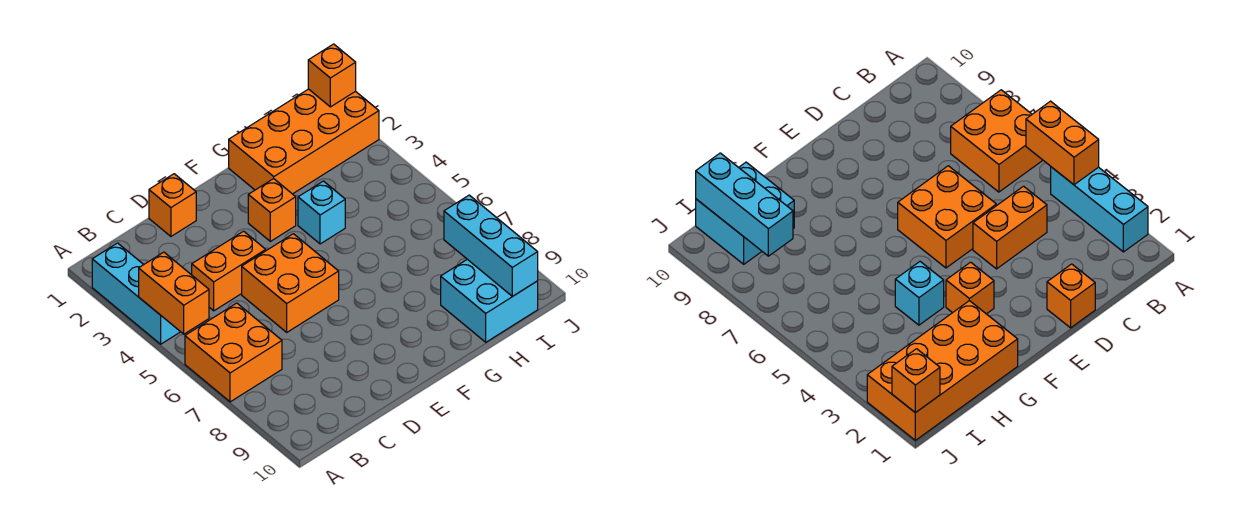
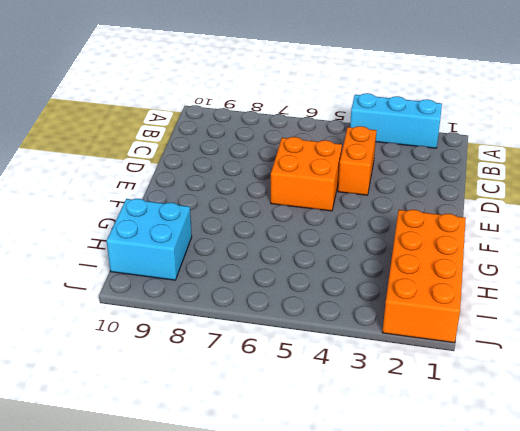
none -> orange 2x2 brick [185,303,282,402]
none -> orange 1x1 brick [149,174,196,236]
none -> orange 1x1 brick [248,179,296,241]

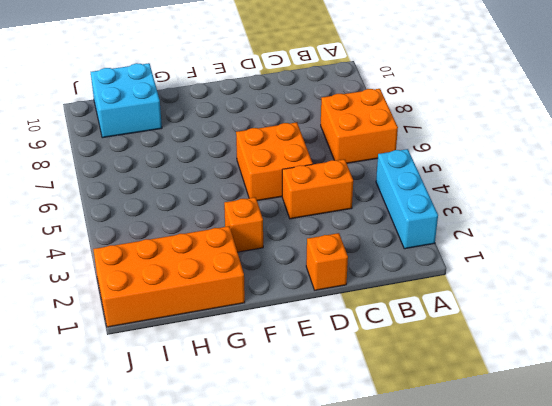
none -> cyan 1x1 brick [298,181,345,244]
none -> orange 1x2 brick [139,252,209,334]
none -> cyan 1x3 brick [444,195,538,296]

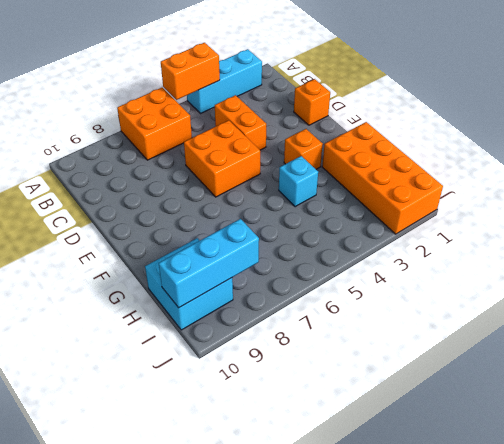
none -> orange 1x1 brick [308,44,356,107]

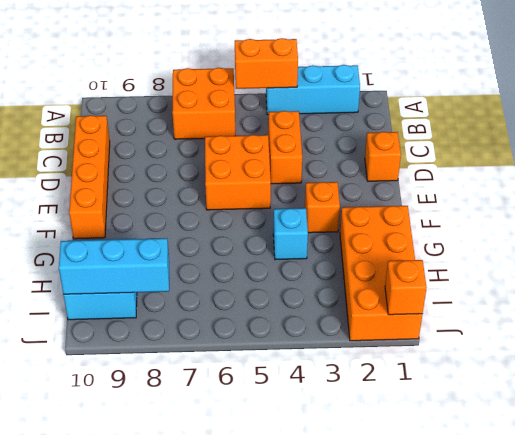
orange 1x4 brick [69,115,110,239] -> none

